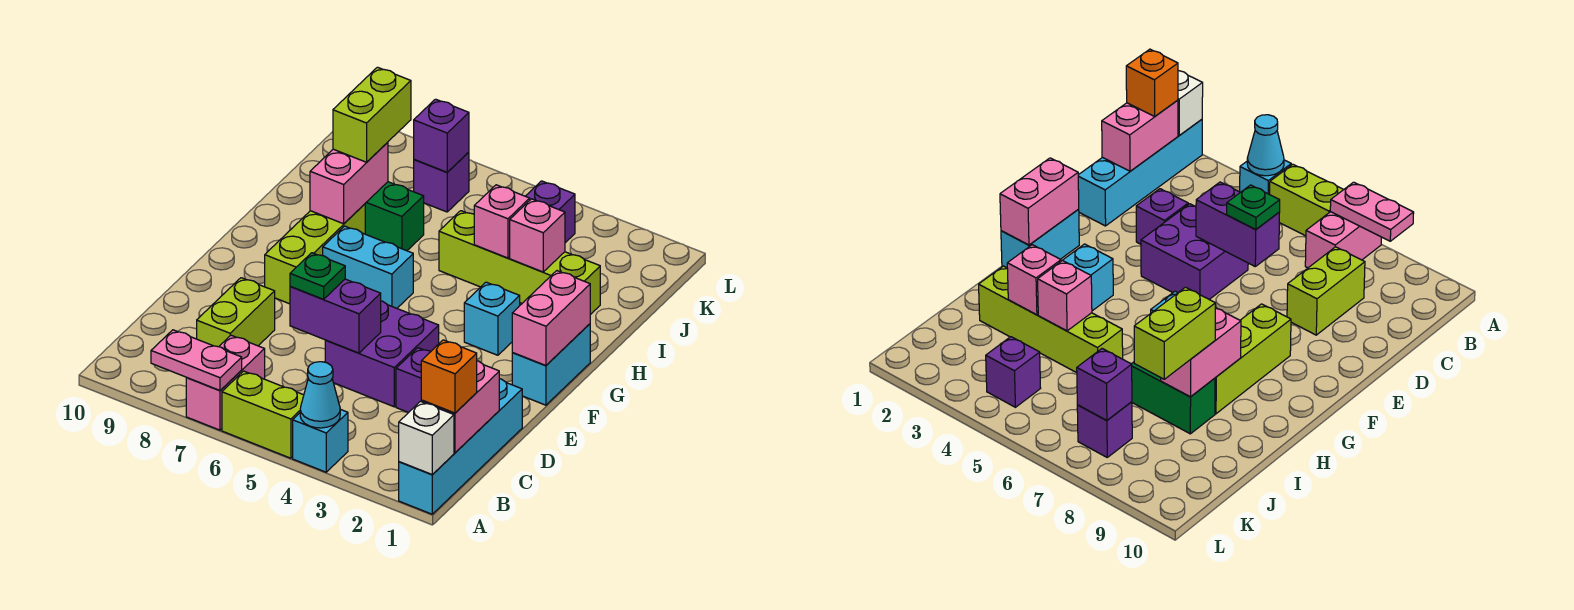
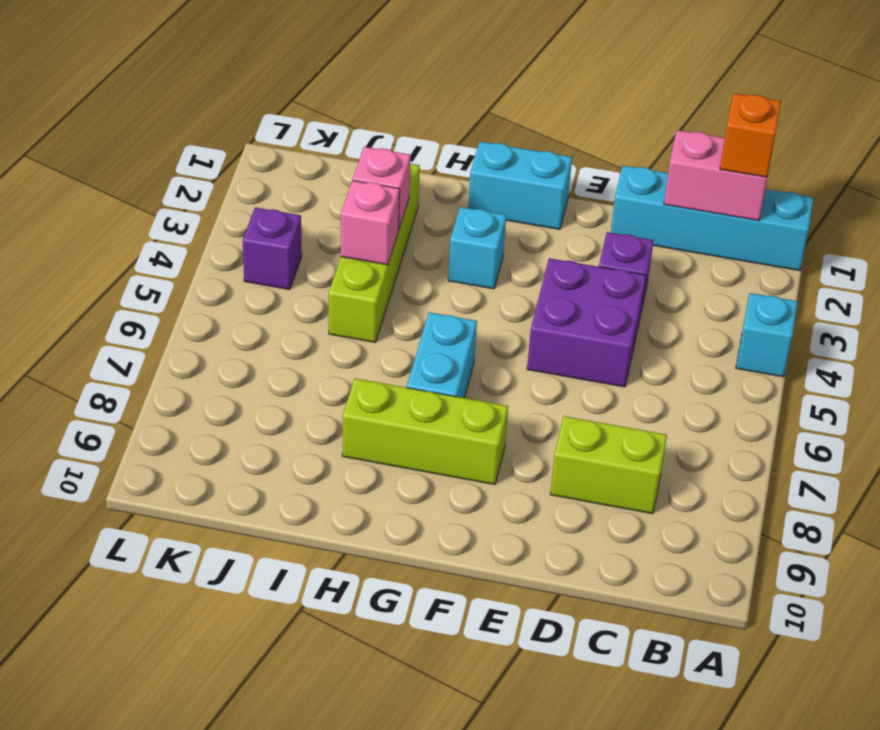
none -> lime 1x2 brick [222,371,304,458]
none -> pink 1x2 brick [186,335,265,430]
none -> green 1x2 brick [365,182,424,251]

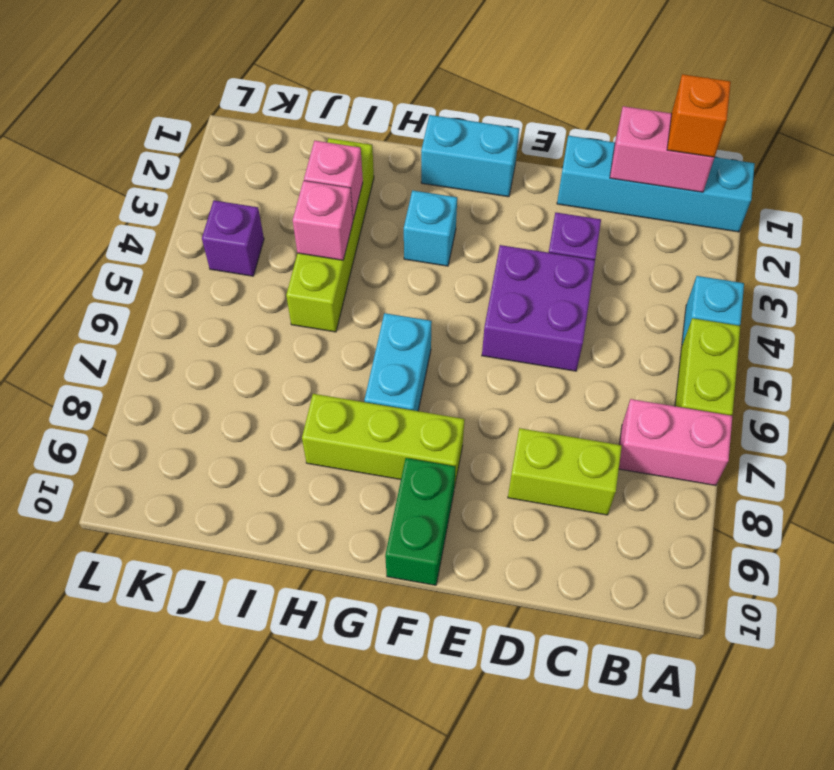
green 1x2 brick [385,458,456,585] -> green 1x2 brick moved to [365,182,424,251]
none -> purple 1x1 brick [414,152,469,212]
none -> white 1x1 brick [399,402,454,475]
none -> cyan 1x1 cone [300,362,340,428]

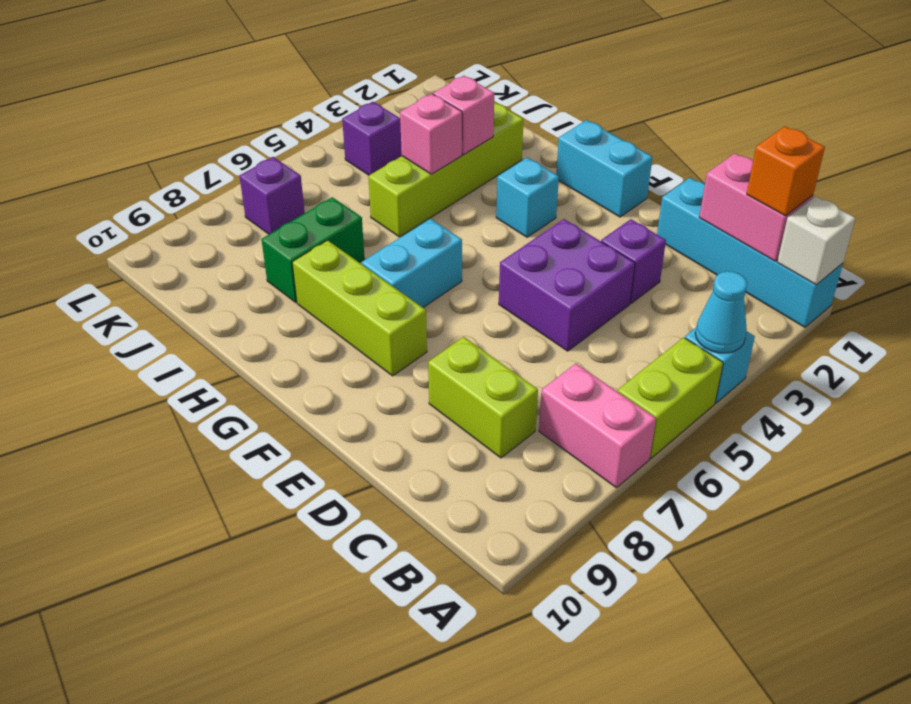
none -> pink 1x2 plate [151,330,242,391]
none -> purple 1x2 brick [290,279,381,353]
none -> pink 1x2 brick [512,271,590,365]

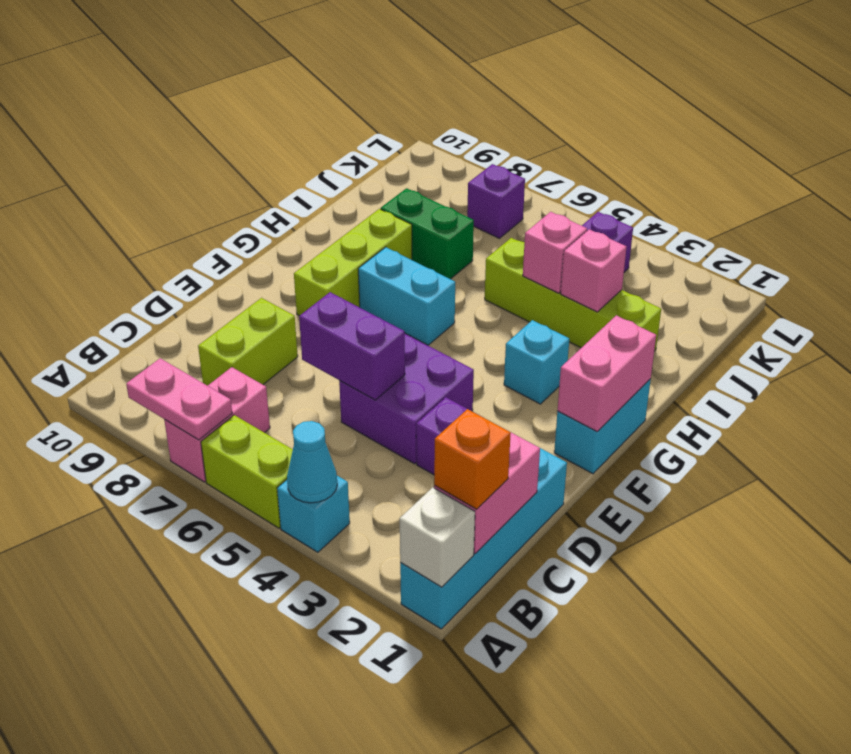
none -> pink 1x2 brick [310,142,388,224]
none -> purple 1x1 brick [414,99,469,172]
none -> green 1x1 plate [290,253,345,299]

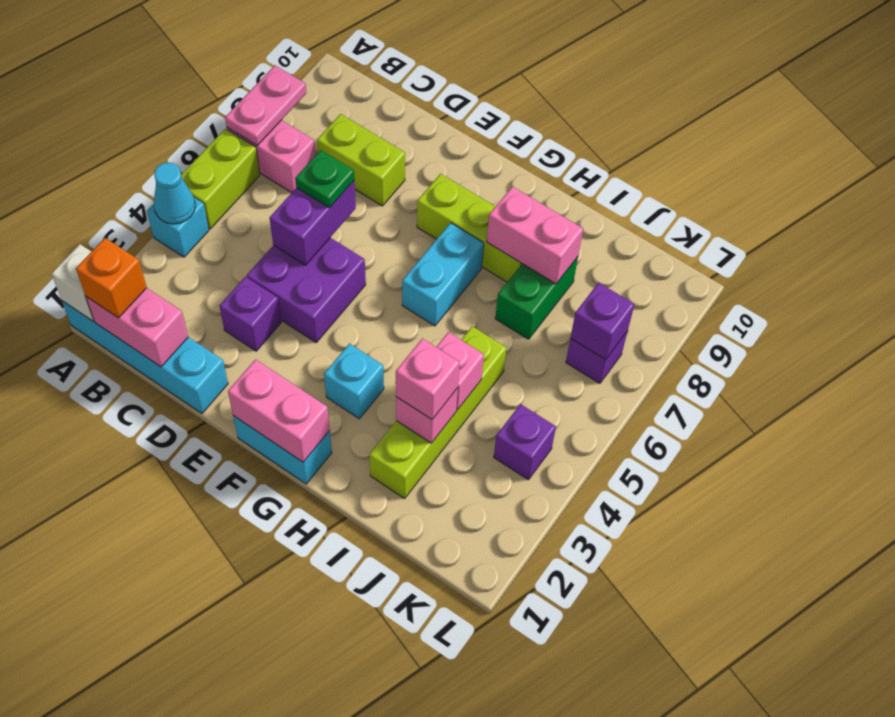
pink 1x1 brick [396,338,459,419] -> none
none -> lime 1x2 brick [333,67,411,162]

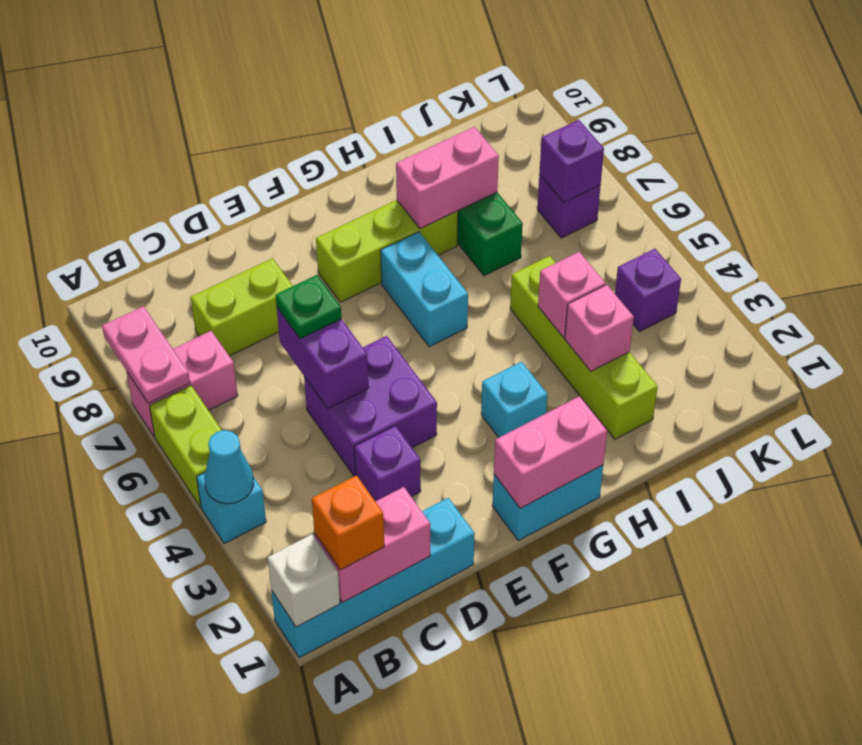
none -> lime 1x2 brick [333,67,411,162]

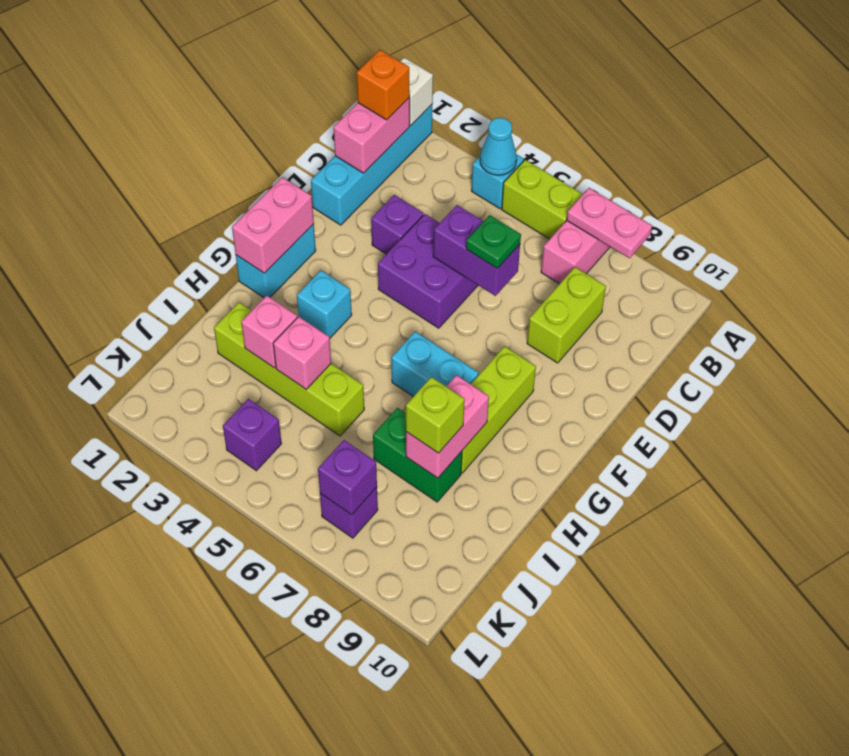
lime 1x1 brick [406,377,465,453] -> lime 1x2 brick [333,67,411,162]

